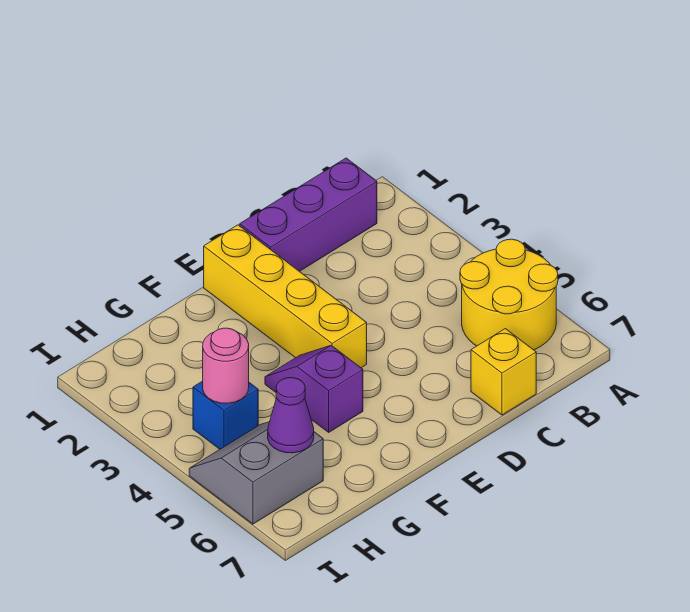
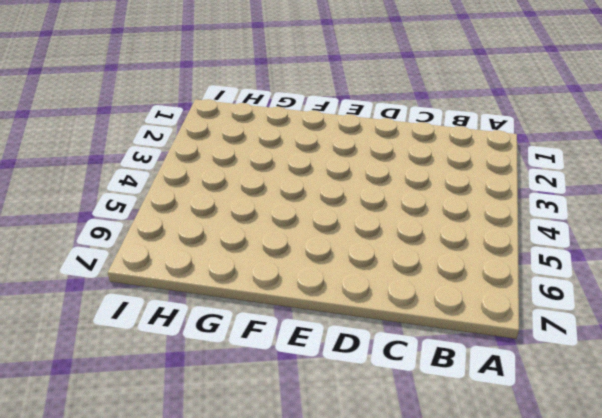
none -> yellow 2x2 round brick [460,239,558,350]
none -> purple 1x3 brick [240,158,377,271]

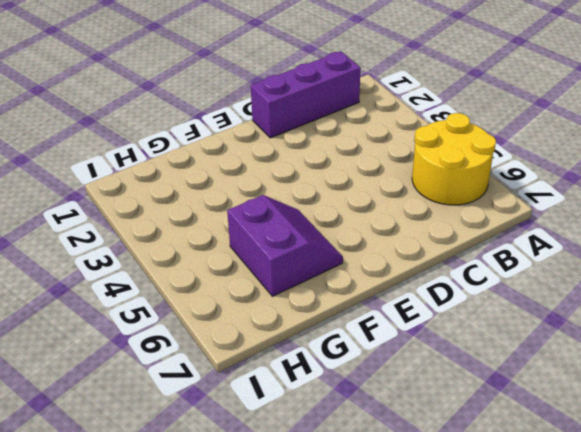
purple 2x2 slope [227,195,343,296] -> purple 1x2 slope [265,345,363,432]
none -> yellow 1x1 brick [471,329,536,415]
none -> yellow 1x4 brick [204,225,367,368]

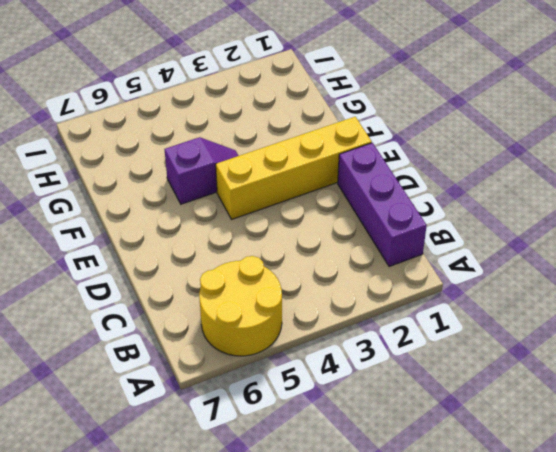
none -> yellow 1x1 brick [471,329,536,415]
none -> blue 1x1 brick [193,381,258,449]

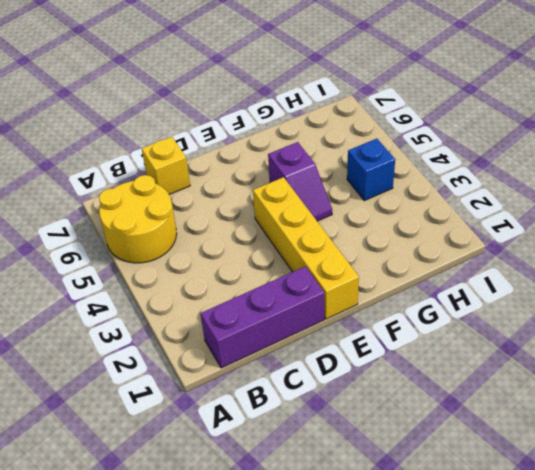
none -> grey 2x2 slope [189,422,323,524]
none -> pink 1x1 round brick [203,328,249,403]

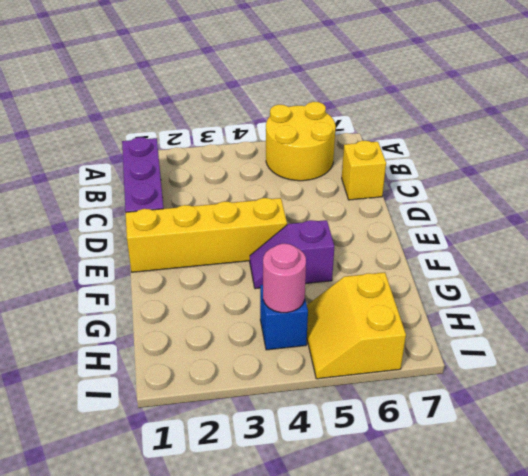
yellow 2x2 slope [307,272,406,379] -> grey 2x2 slope [189,422,323,524]
none -> purple 1x1 cone [268,378,314,453]

